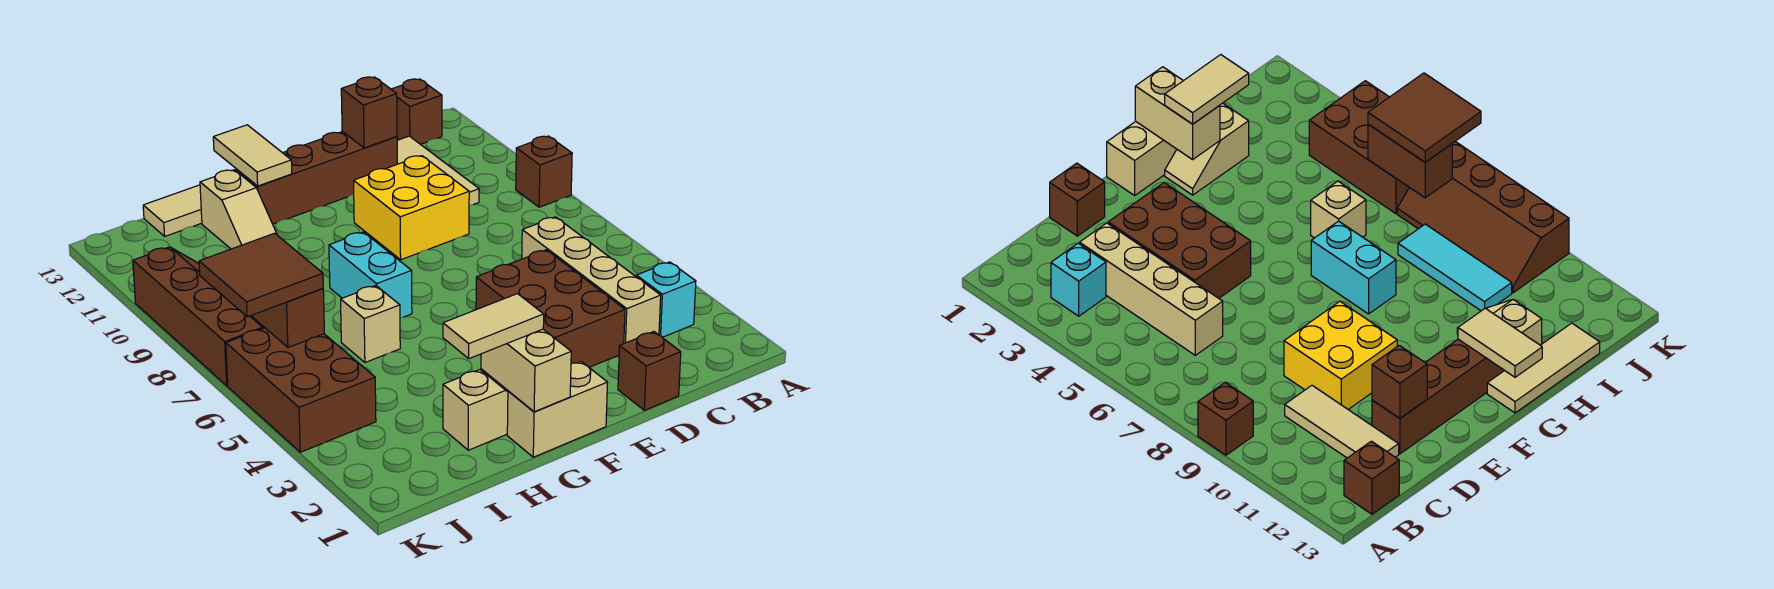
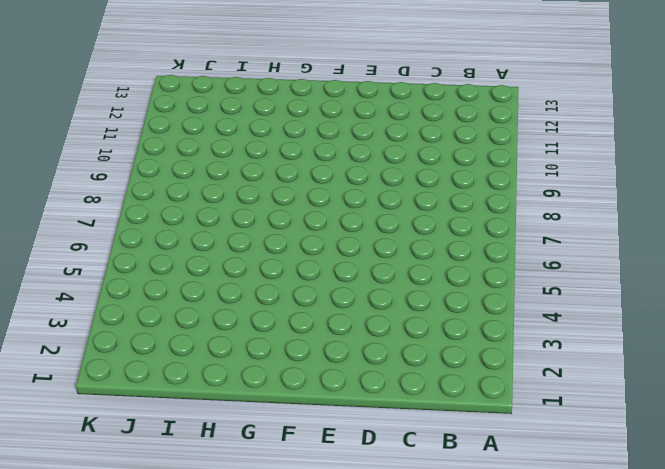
none -> brown 1x1 brick [516,136,572,207]
none -> cyan 1x1 brick [636,262,696,337]
none -> brown 1x1 brick [391,79,442,144]

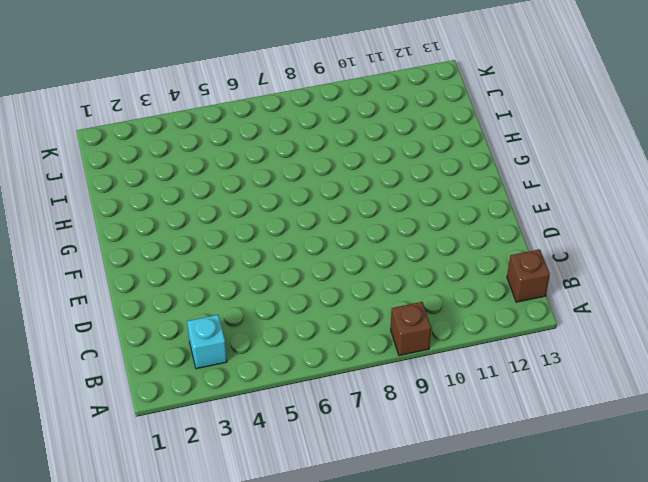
none -> tan 1x4 brick [522,217,661,343]
none -> tan 1x3 tile [397,136,479,205]
none -> brown 1x1 brick [618,332,681,410]

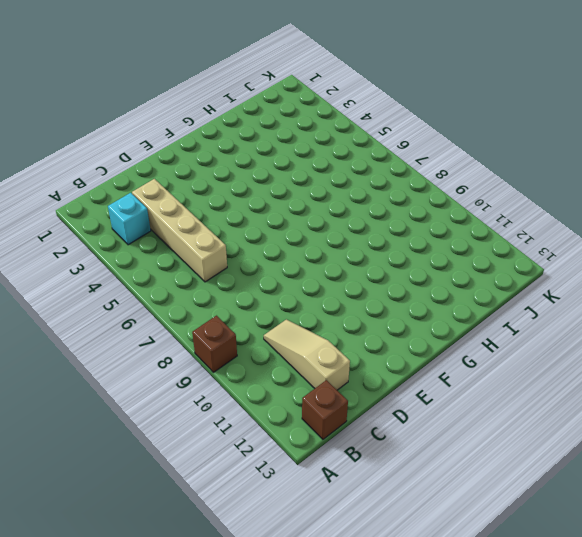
tan 1x3 slope [264,319,350,390] -> tan 1x3 tile [397,136,479,205]
none -> brown 1x1 brick [618,332,681,410]
none -> brown 2x3 brick [476,250,625,367]
none -> yellow 2x2 brick [354,156,469,260]

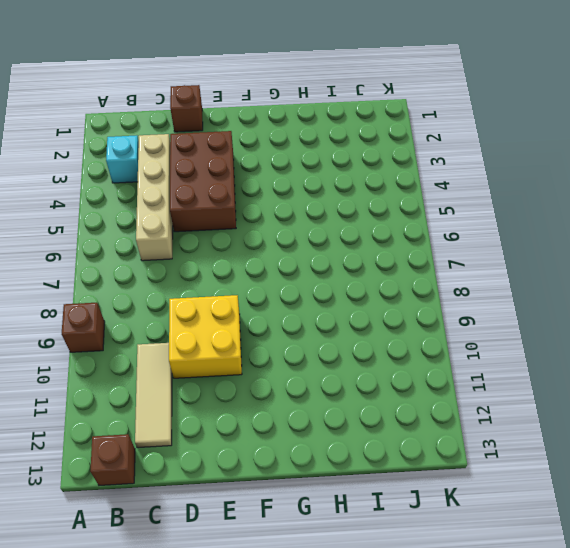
none -> brown 1x4 brick [236,131,397,224]
none -> tan 1x2 brick [507,361,608,457]
none -> tan 1x2 slope [443,370,508,450]

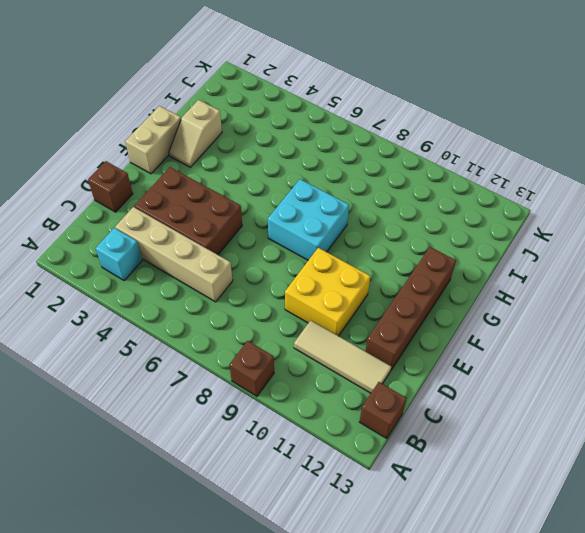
cyan 2x2 brick [268,179,349,260] -> cyan 1x2 brick [329,232,412,318]
none -> tan 1x3 tile [143,185,202,236]
none -> tan 1x1 brick [341,286,400,362]
none -> tan 1x2 slope [200,170,277,249]

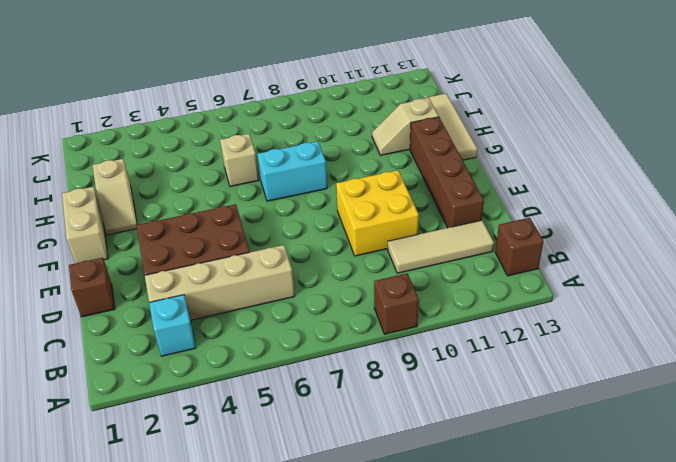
none -> cyan 1x3 tile [1398,224,1512,311]
none -> brown 2x3 brick [226,328,376,452]
none -> brown 2x4 slope [133,247,265,386]

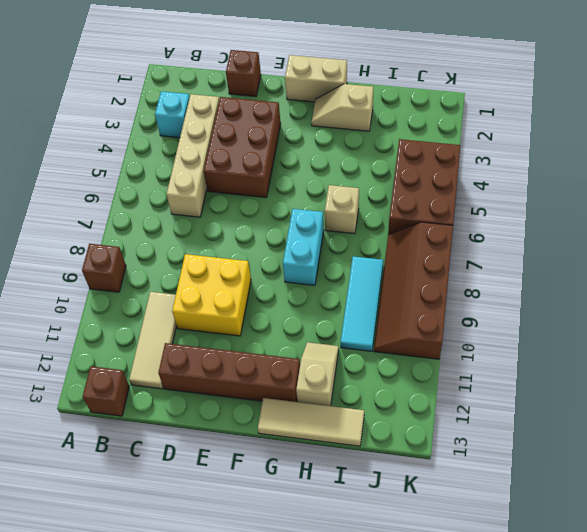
none -> brown 1x1 brick [341,77,397,148]
none -> tan 1x2 brick [481,329,571,412]
none -> tan 1x2 tile [213,125,292,186]

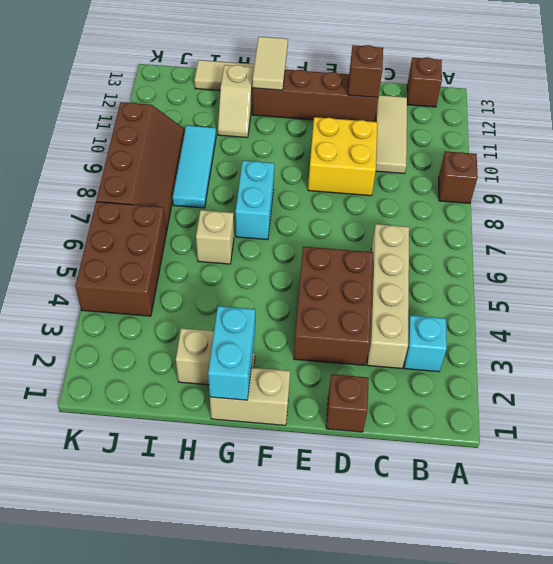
cyan 1x2 brick [208,306,255,400] -> tan 1x2 brick [481,329,571,412]
none -> brown 1x2 brick [251,288,324,347]
none -> tan 1x2 tile [443,294,544,359]
none -> brown 2x2 tile [199,233,323,317]

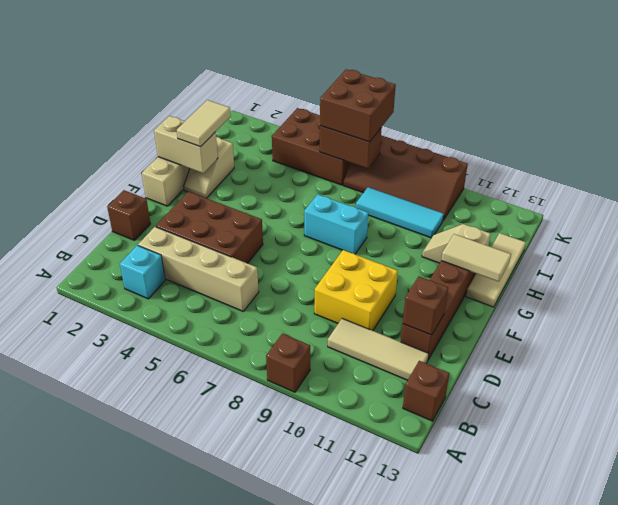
brown 2x2 brick [320,69,396,142] -> brown 2x2 tile [199,233,323,317]
none -> tan 1x1 brick [341,286,400,362]

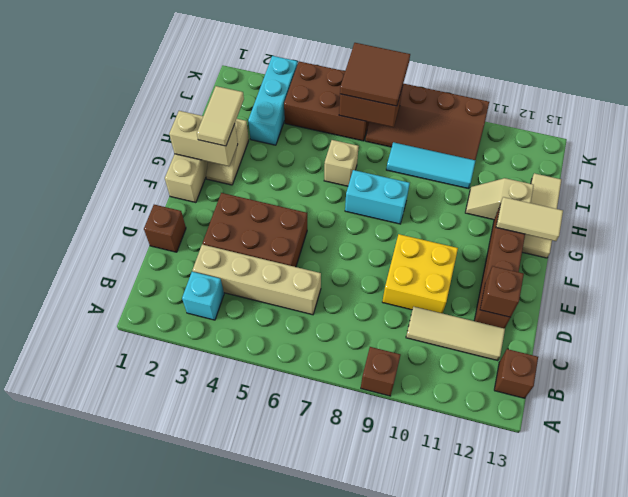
cyan 1x3 brick [248,56,298,145] -> none

